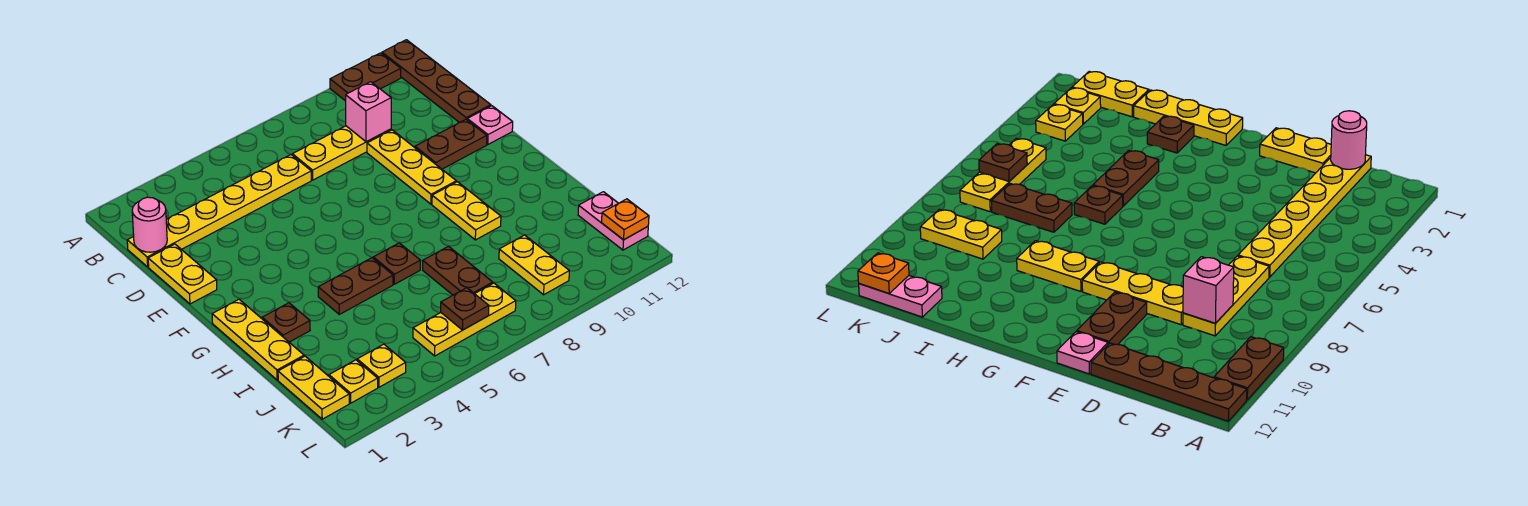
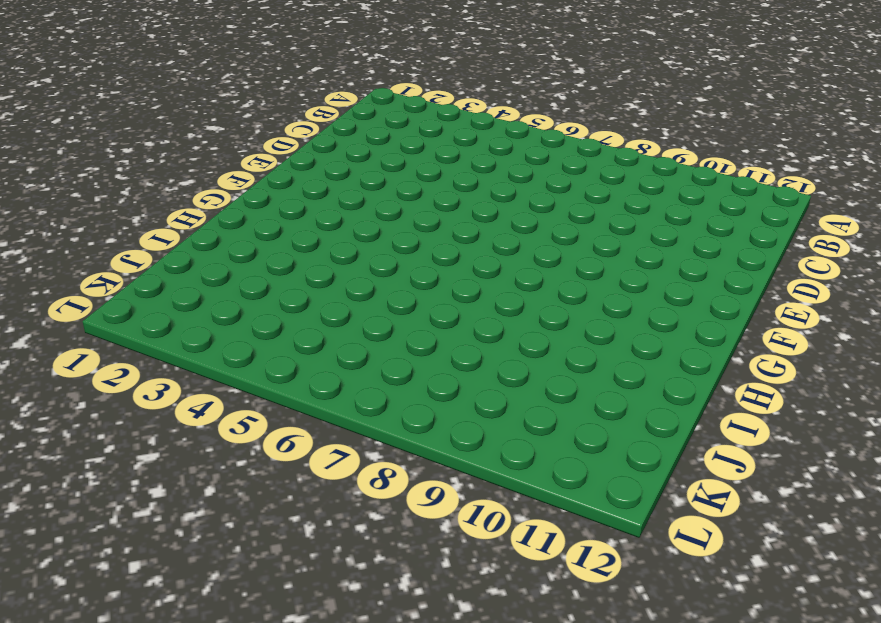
none -> brown 1x2 plate [330,53,401,101]
none -> brown 1x4 plate [382,40,491,123]
none -> yellow 1x6 plate [127,155,311,267]

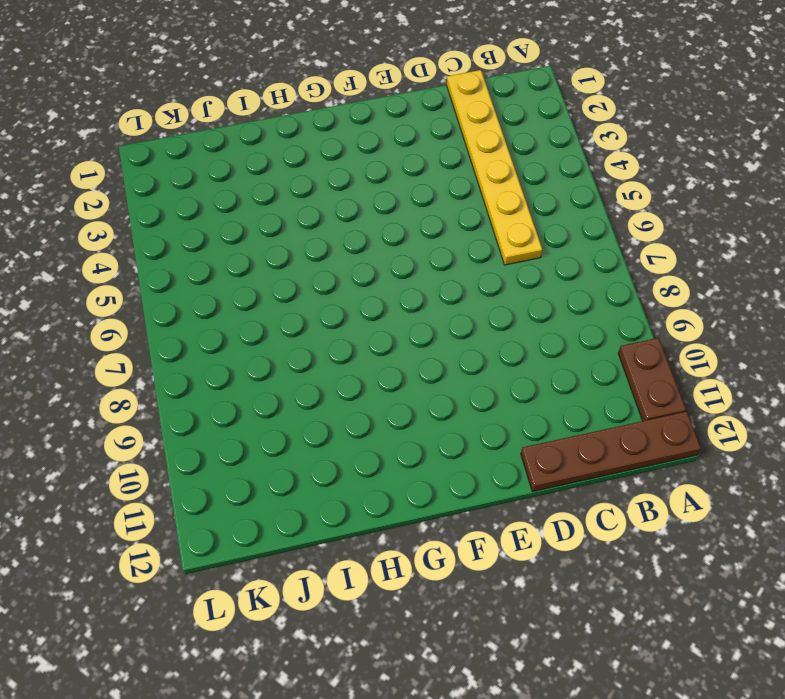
none -> yellow 1x3 plate [292,126,391,180]
none -> yellow 1x2 plate [148,244,217,304]
none -> yellow 1x3 plate [367,130,456,204]

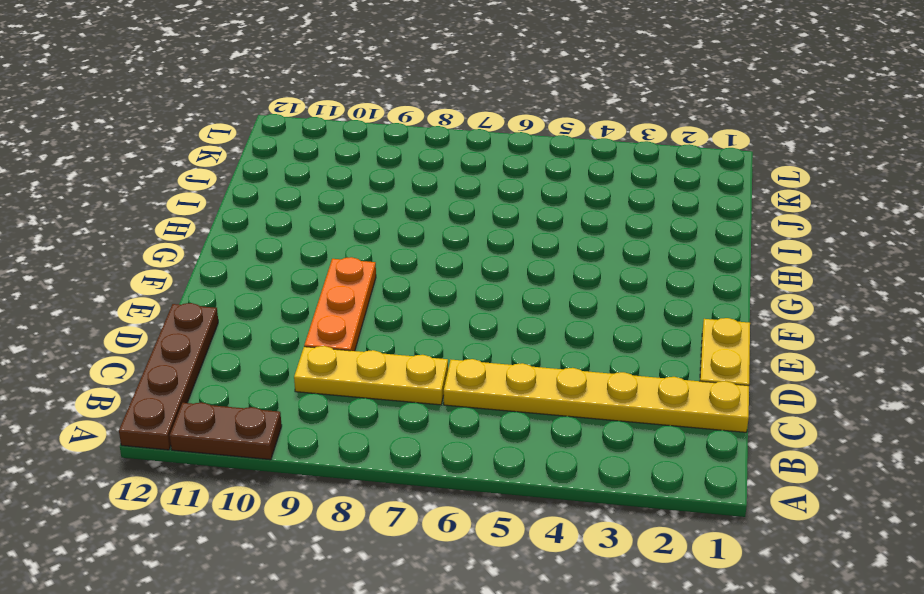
orange 1x3 plate [304,257,376,351] -> yellow 1x3 plate [367,130,456,204]
none -> brown 1x2 plate [415,119,487,169]
none -> pink 1x1 plate [467,106,513,145]
none -> yellow 1x3 plate [212,299,304,380]

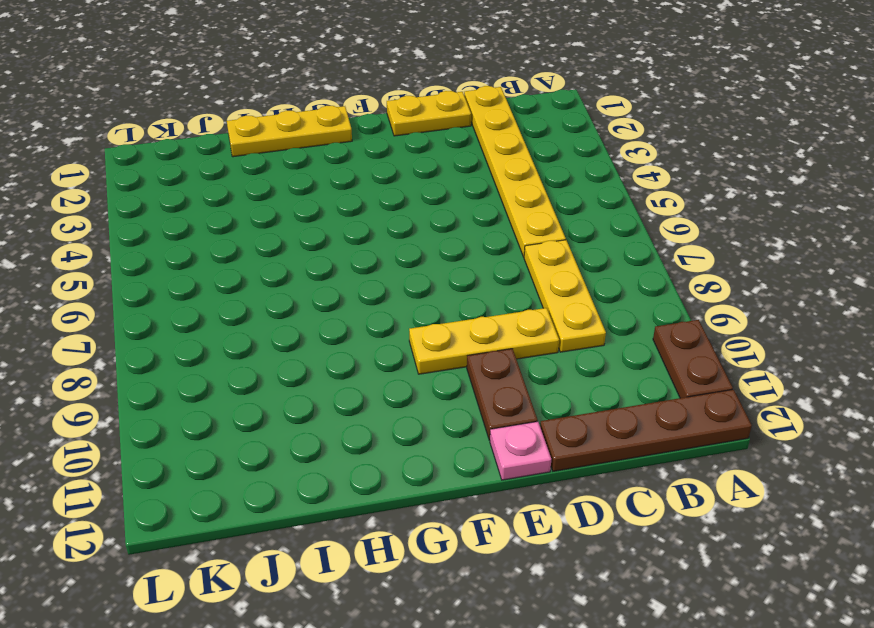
none -> yellow 1x2 plate [432,182,501,240]
none -> brown 1x1 plate [262,303,310,342]
none -> brown 1x2 plate [318,258,393,314]

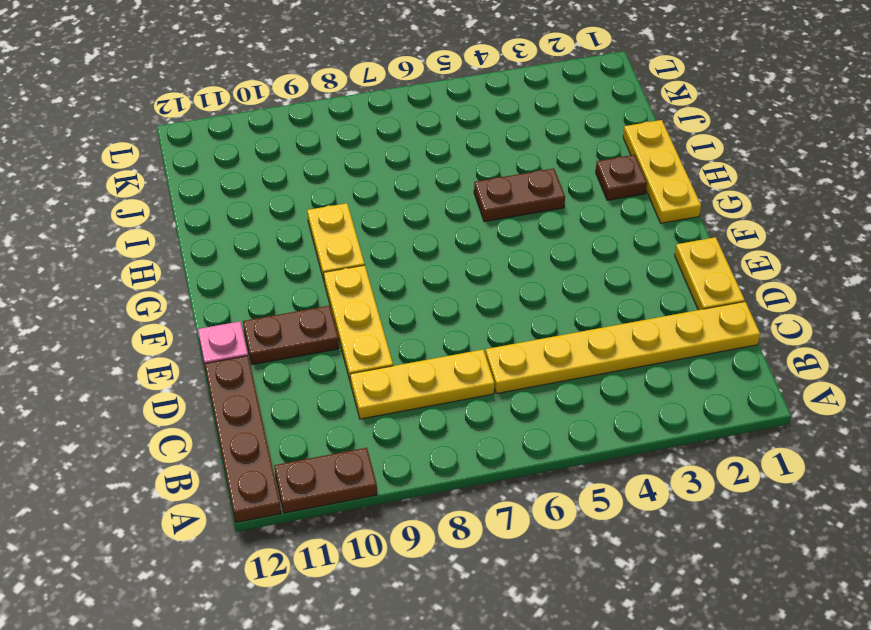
none -> brown 1x1 plate [373,243,420,284]
none -> brown 1x2 plate [423,246,493,295]
none -> yellow 1x2 plate [278,356,349,419]

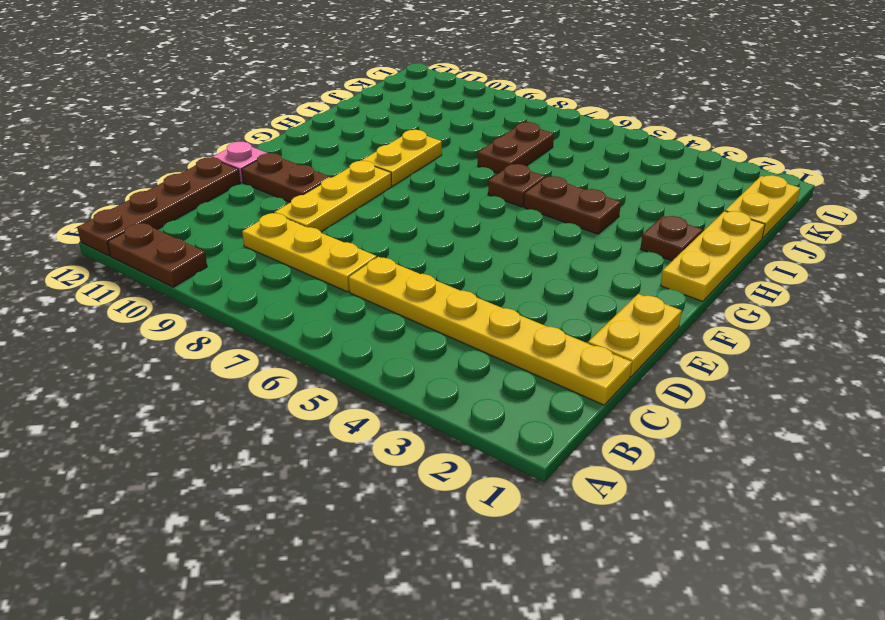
none -> yellow 1x2 plate [499,235,569,295]
none -> pink 1x2 plate [578,192,648,250]
none -> yellow 1x1 plate [329,360,378,403]

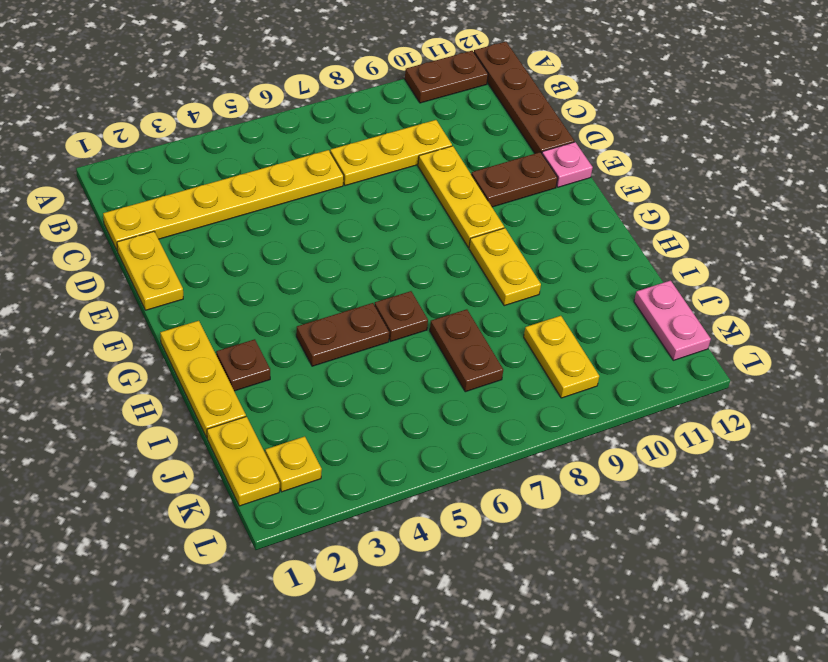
none -> yellow 1x1 plate [357,344,406,387]
none -> yellow 1x3 plate [413,283,516,356]
none -> pink 1x1 round brick [132,197,167,252]

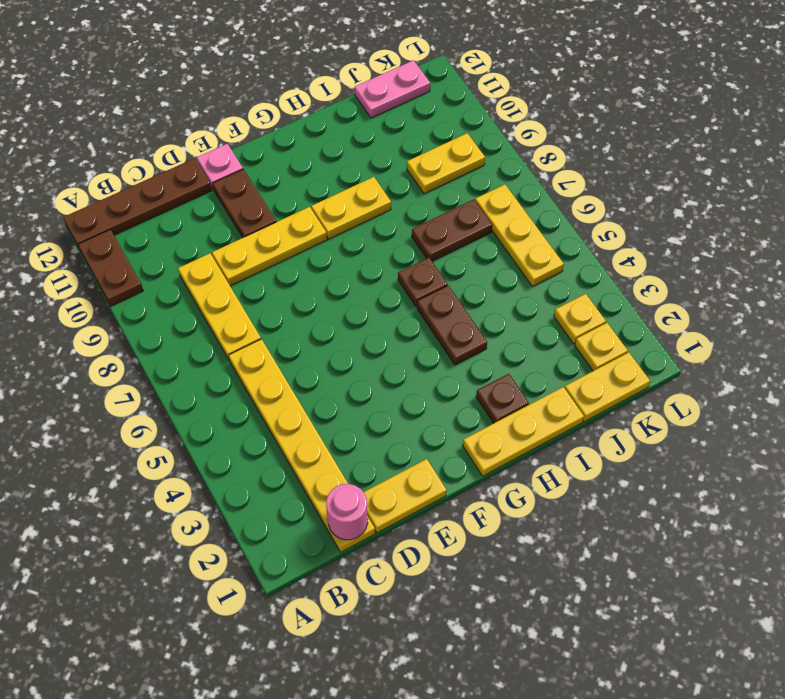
none -> pink 1x1 brick [346,82,391,142]
none -> brown 1x1 plate [441,288,489,330]
none -> orange 1x1 plate [602,199,649,240]

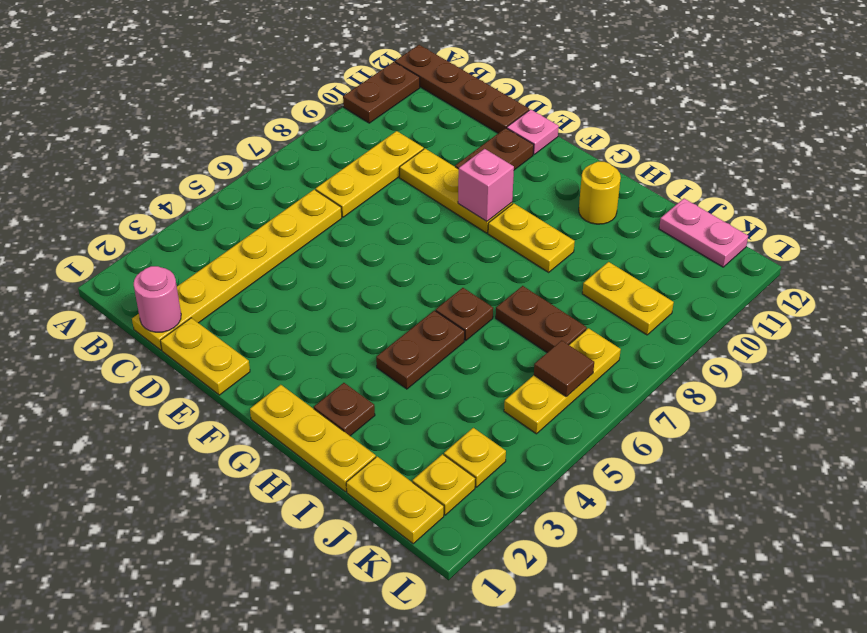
pink 1x1 brick [458,149,514,221] -> pink 1x1 brick moved to [346,82,391,142]
yellow 1x1 round brick [579,162,621,224] -> none
brown 1x1 tile [534,340,594,397] -> brown 1x1 plate [441,288,489,330]
none -> orange 1x1 plate [602,199,649,240]

